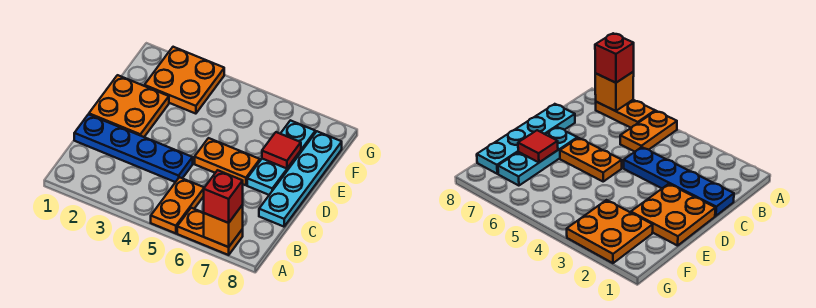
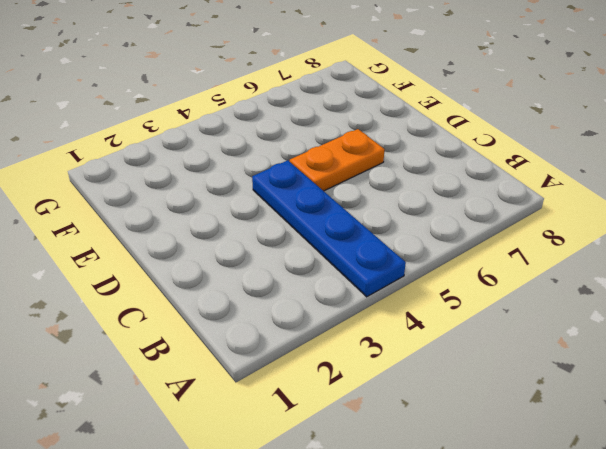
blue 1x4 plate [252,160,406,297] -> blue 1x4 plate turned to [74,114,193,182]
none -> orange 1x2 plate [151,177,204,233]
none -> orange 1x2 plate [177,208,243,255]

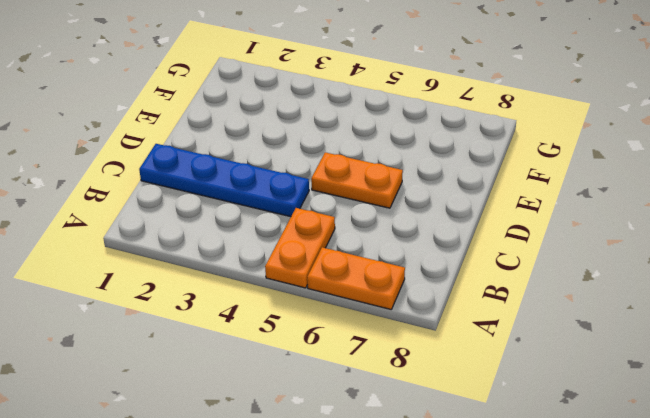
none -> cyan 1x4 plate [259,131,342,227]
none -> orange 2x2 plate [89,75,169,137]

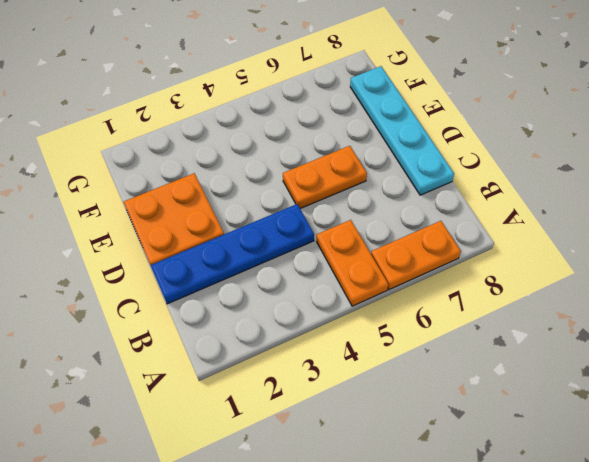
none -> cyan 1x3 plate [247,120,315,195]
none -> orange 2x2 plate [144,47,224,114]

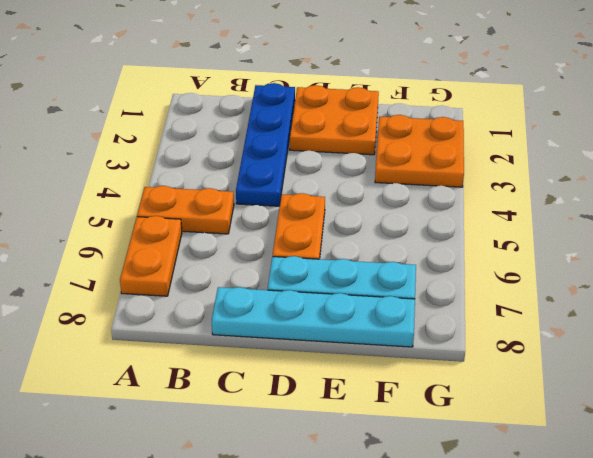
none -> orange 1x1 brick [204,205,243,247]
none -> red 1x1 tile [262,132,301,169]

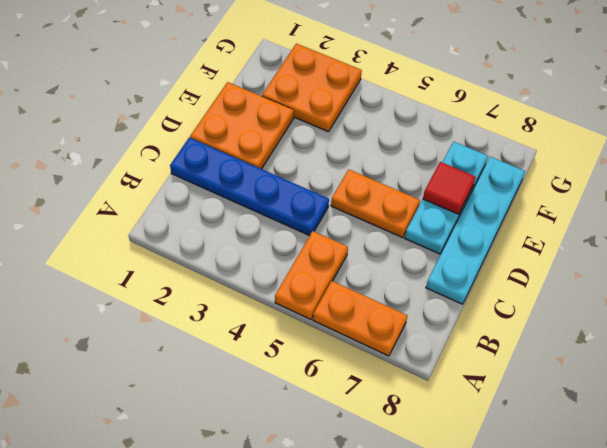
none -> orange 1x1 brick [204,205,243,247]
none -> red 1x1 brick [204,170,243,223]

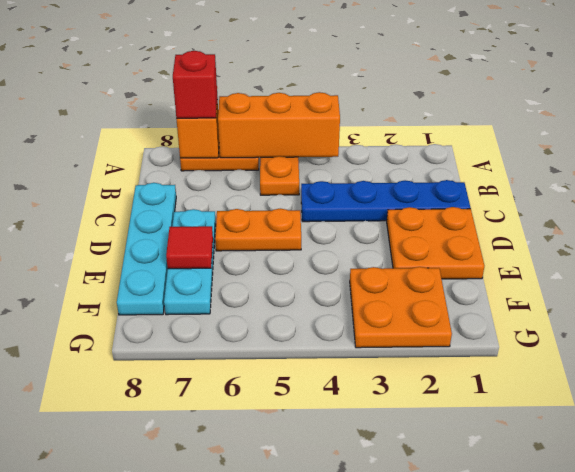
orange 1x3 brick [218,92,340,158] -> none

